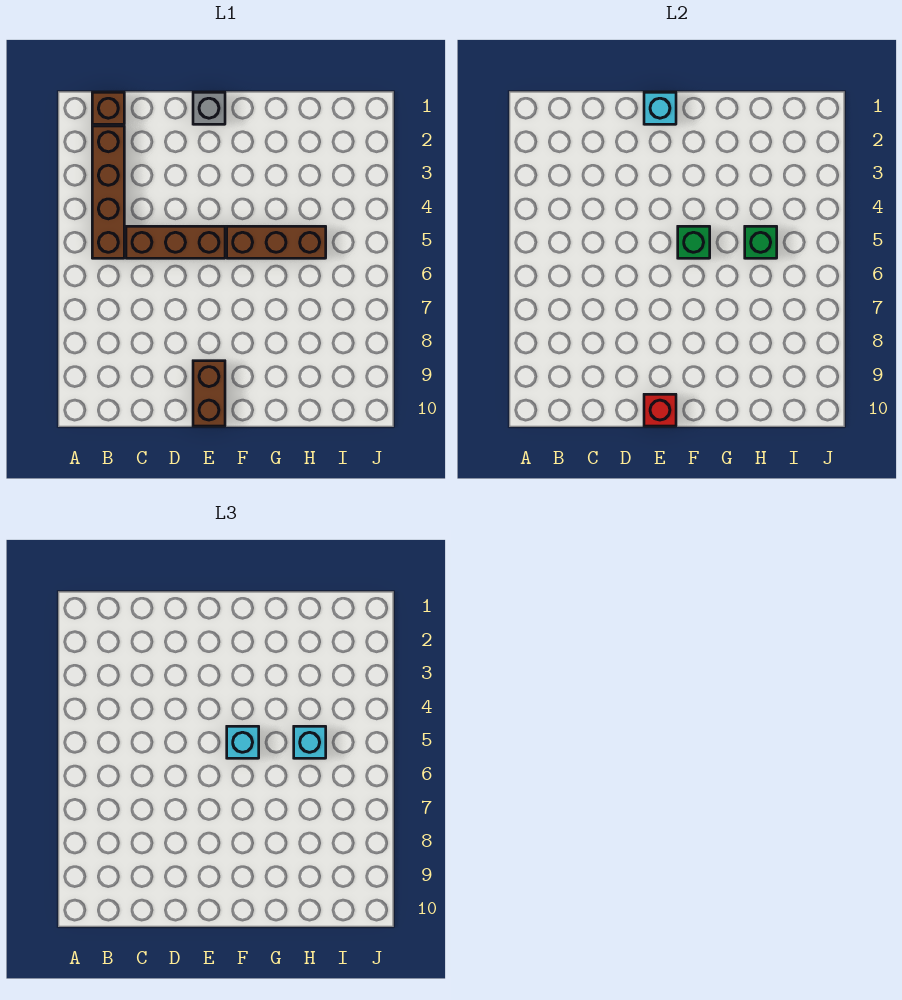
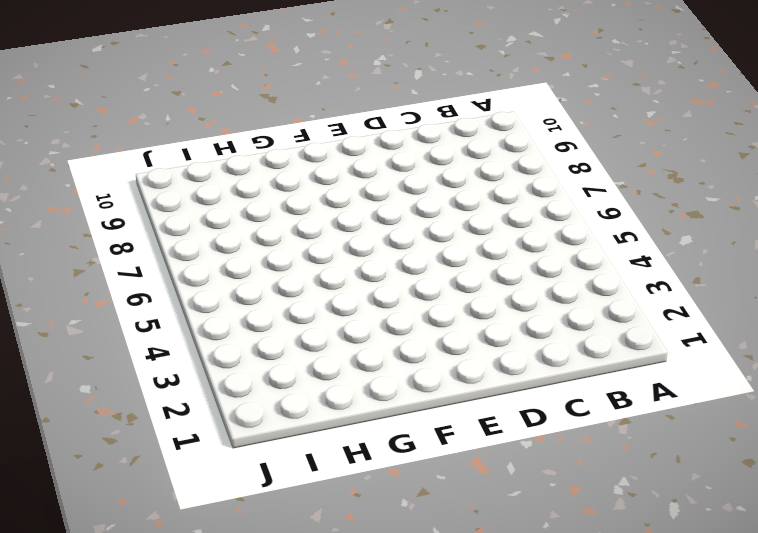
none -> brown 1x1 brick [92,92,124,124]
none -> brown 1x4 brick [92,126,124,258]
none -> brown 1x3 brick [126,226,225,258]

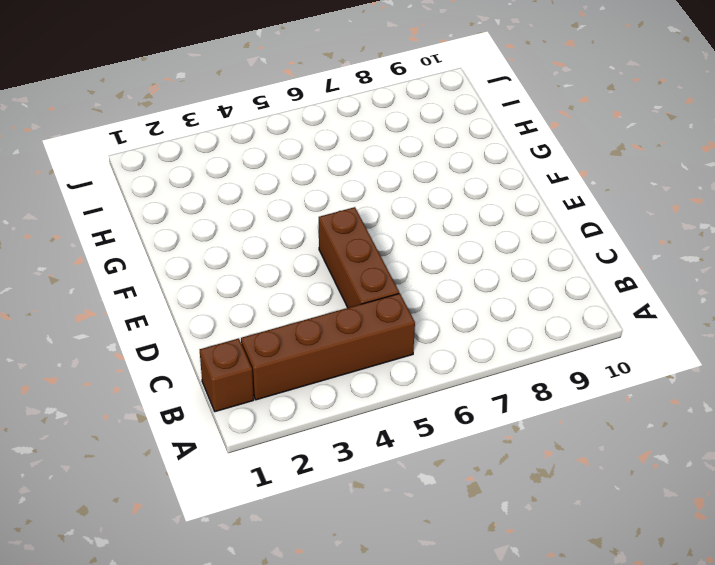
none -> grey 1x1 brick [193,92,225,124]
none -> brown 1x2 brick [193,361,225,426]
none -> brown 1x3 brick [227,226,326,258]

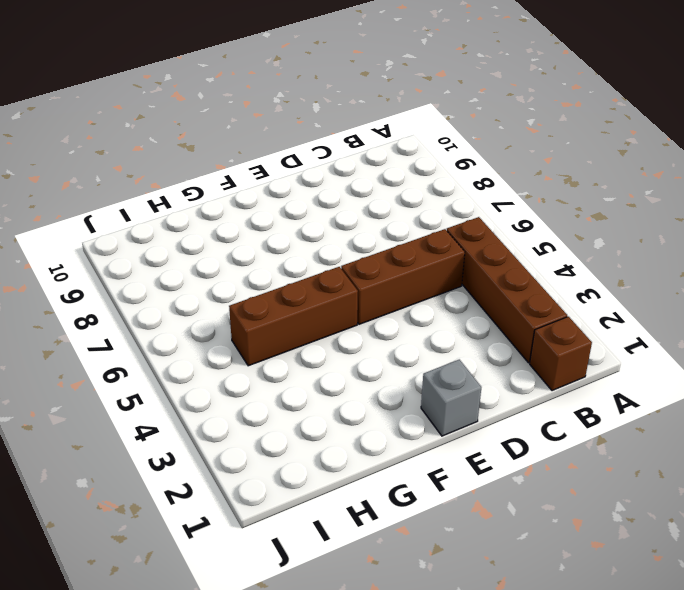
none -> brown 1x2 brick [193,361,225,426]
none -> cyan 1x1 brick [644,92,676,124]
none -> red 1x1 brick [644,394,676,426]

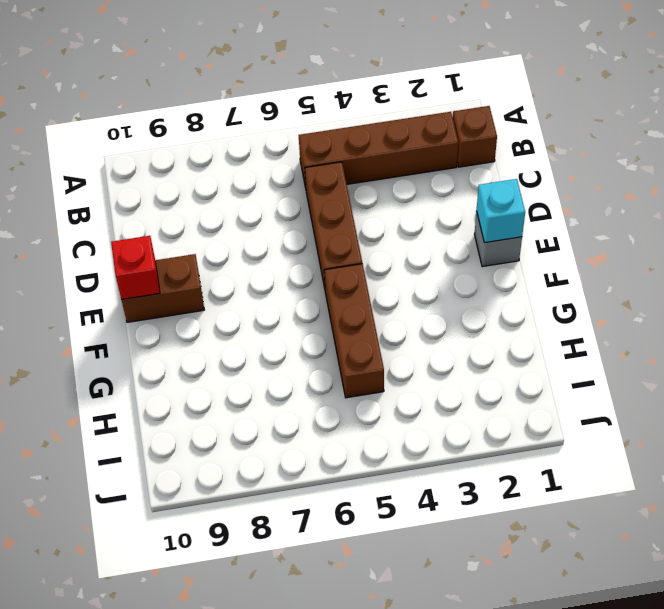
none -> green 1x1 brick [678,226,710,258]
none -> green 1x1 brick [745,226,777,258]
none -> cyan 1x1 brick [227,726,259,758]

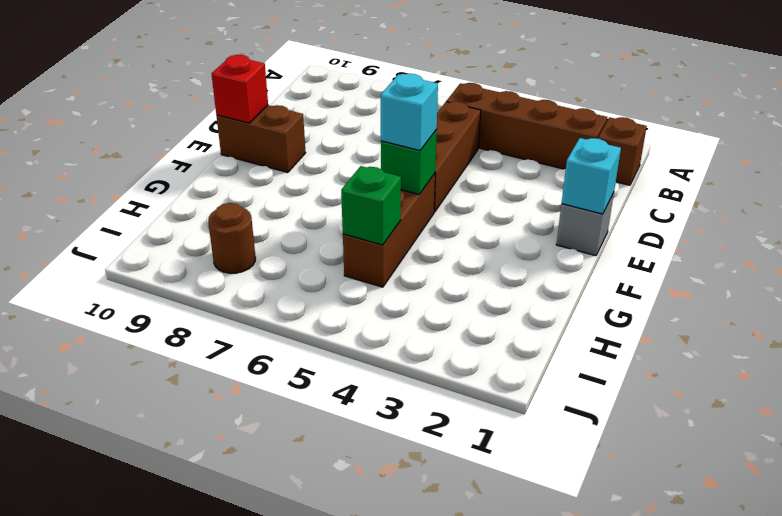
brown 1x1 round brick [208,203,255,273] -> none
none -> cyan 1x1 brick [294,726,326,758]

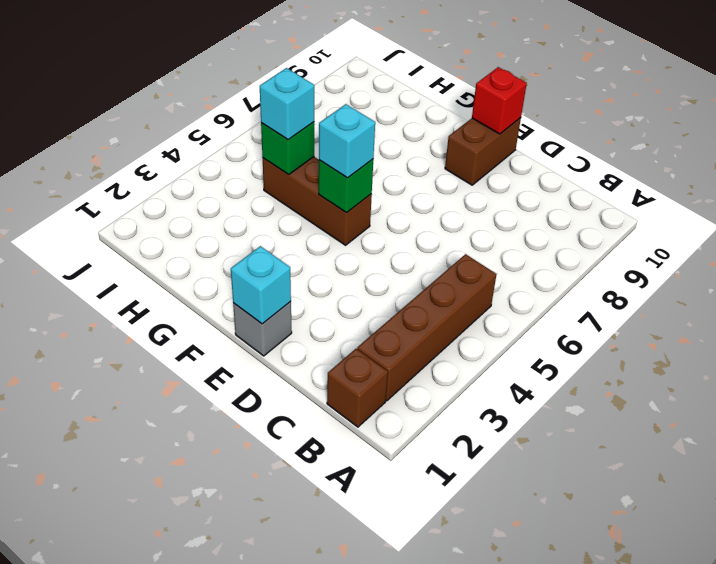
none -> brown 1x3 brick [126,226,225,258]

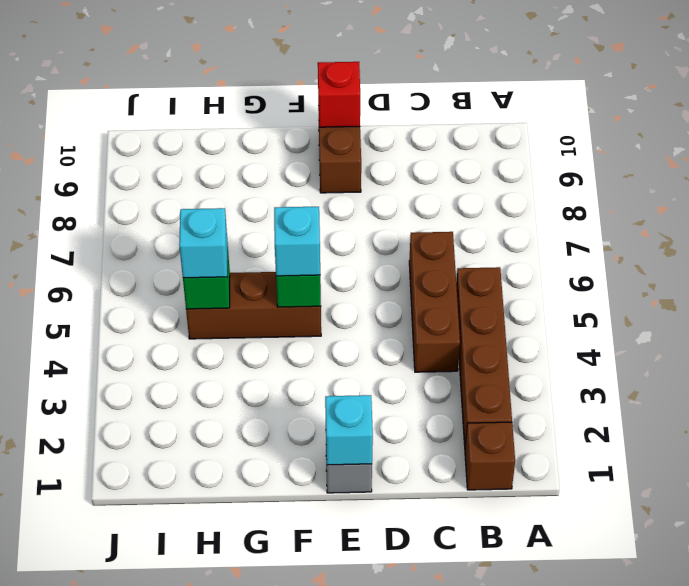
brown 1x3 brick [409,232,460,372] -> brown 1x3 brick turned to [126,226,225,258]

